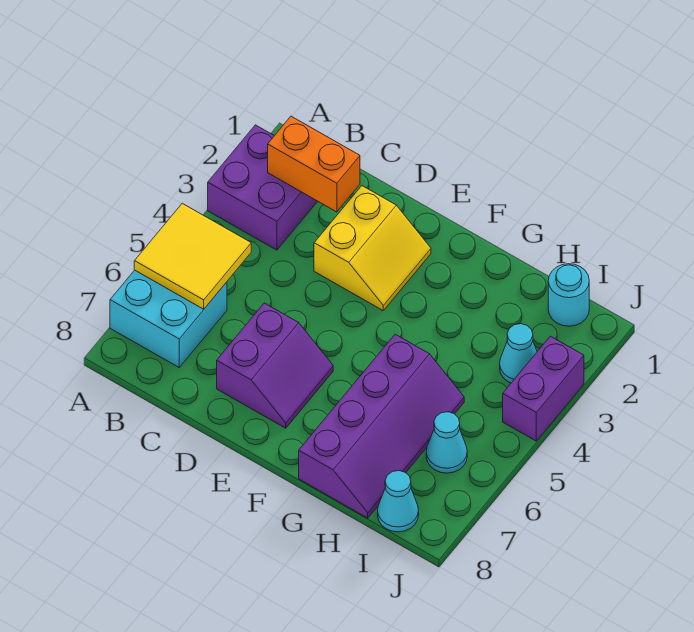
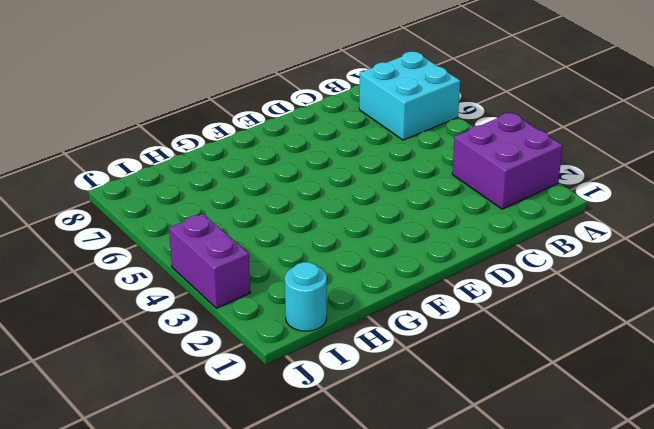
none -> yellow 2x2 slope [314,186,431,310]
none -> purple 2x2 slope [217,303,333,428]
none -> purple 2x4 slope [299,334,464,518]

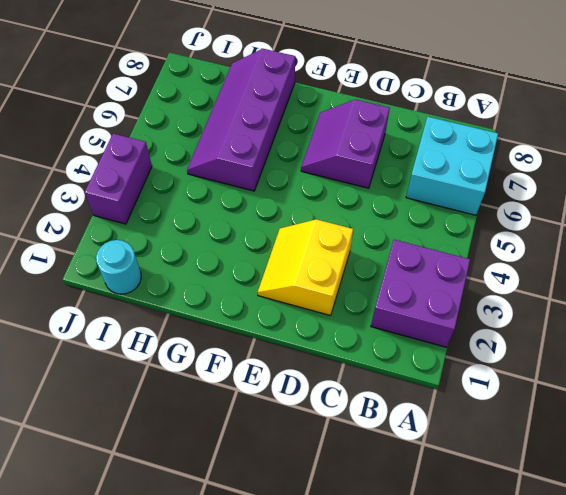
none -> cyan 1x1 cone [500,324,537,383]
none -> cyan 1x1 cone [426,412,467,473]
none -> cyan 1x1 cone [378,471,419,532]

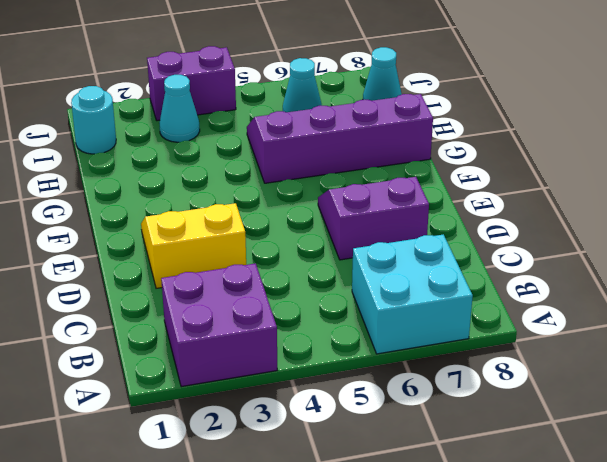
none -> yellow 2x2 tile [134,203,251,309]
none -> orange 1x2 brick [268,116,360,212]

